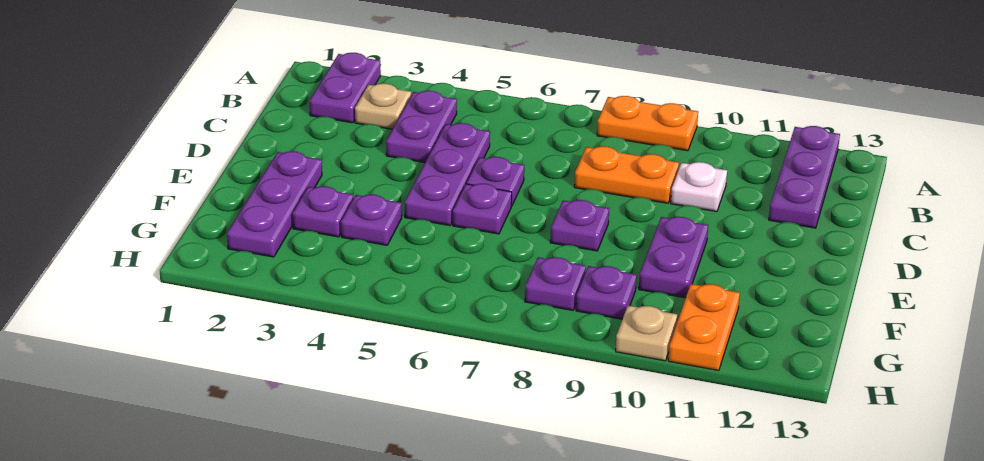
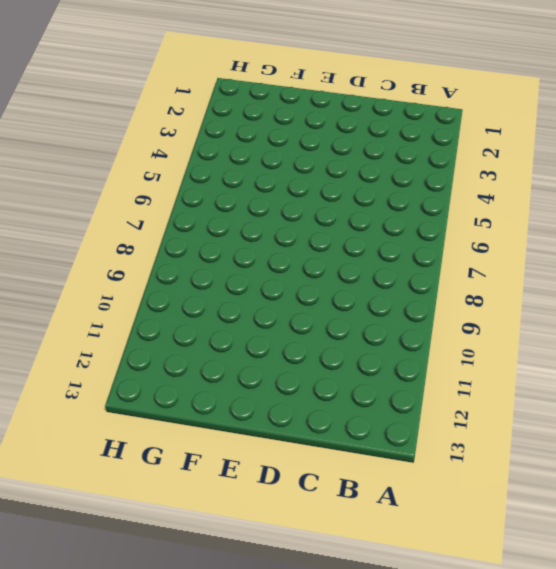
none -> purple 1x2 plate [310,53,381,123]
none -> orange 1x2 plate [597,96,698,151]
none -> purple 1x3 plate [769,126,840,228]

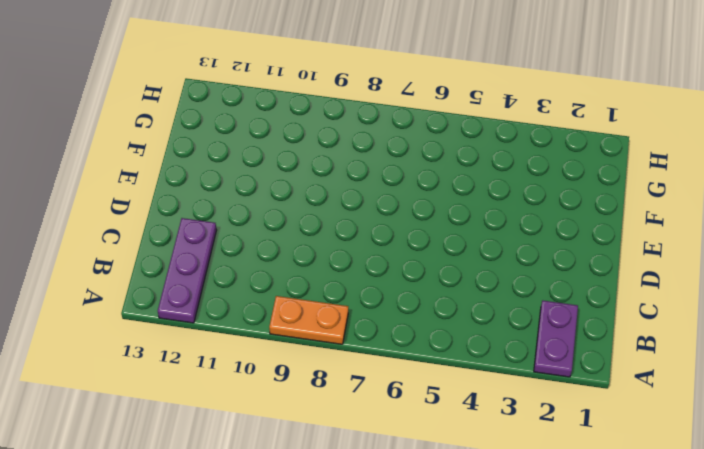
none -> tan 1x1 plate [355,83,411,129]
none -> purple 1x2 plate [386,91,457,163]
none -> purple 1x3 plate [404,123,490,225]

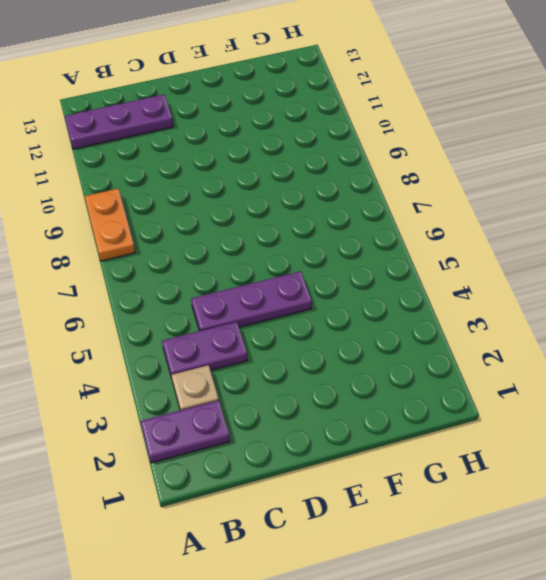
none -> orange 1x2 plate [574,146,679,203]
none -> white 1x1 plate [671,162,727,212]
none -> purple 1x1 plate [467,157,524,206]

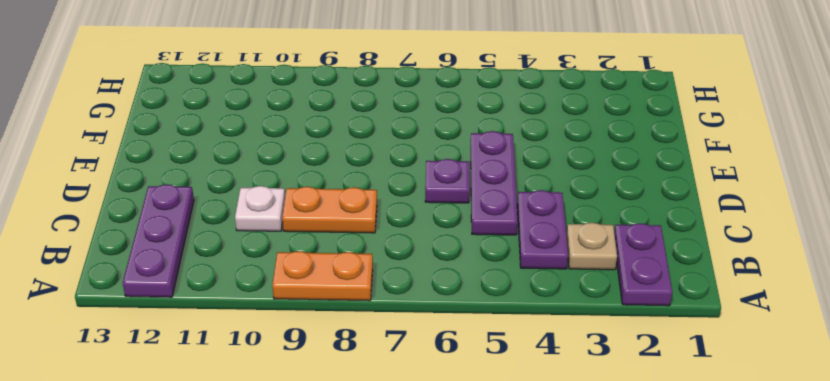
none -> purple 1x3 plate [227,151,322,257]
none -> purple 1x1 plate [453,184,512,234]
none -> purple 1x1 plate [550,200,609,251]

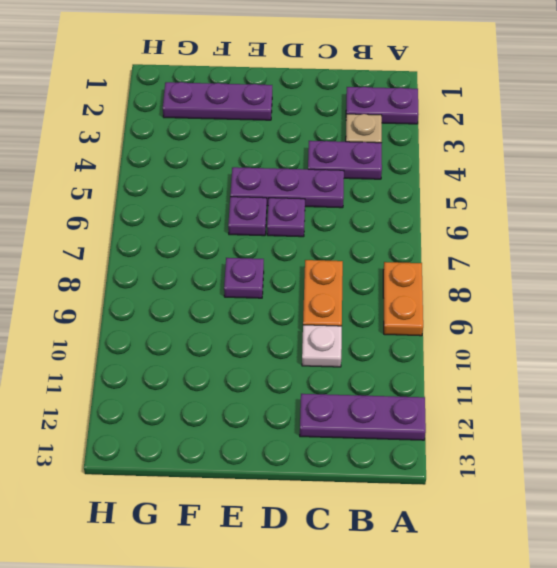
none -> purple 1x2 plate [639,217,708,298]
none -> purple 1x1 plate [293,186,354,237]
none -> purple 1x1 plate [341,194,402,245]

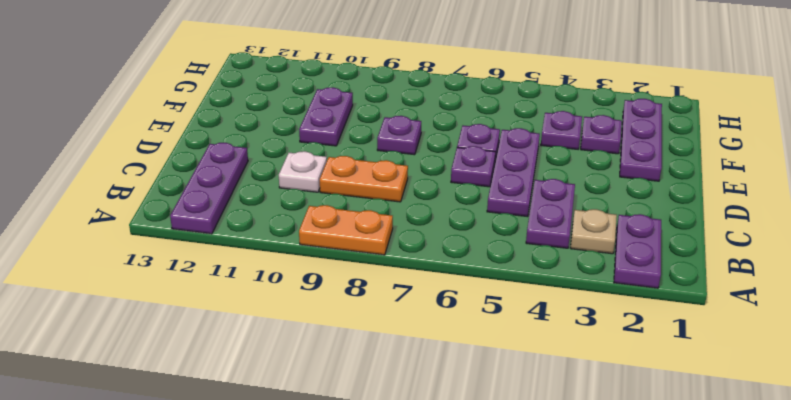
none -> purple 1x1 plate [525,257,586,310]
none -> purple 1x1 plate [576,266,637,319]
none -> orange 1x2 plate [668,284,740,370]

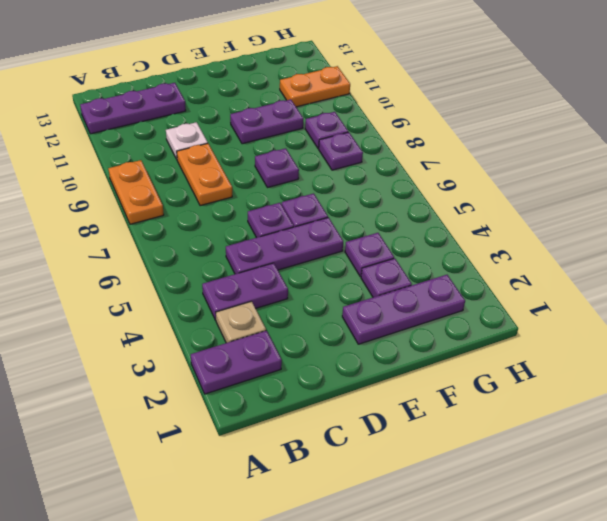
none -> tan 1x1 plate [616,305,677,361]

